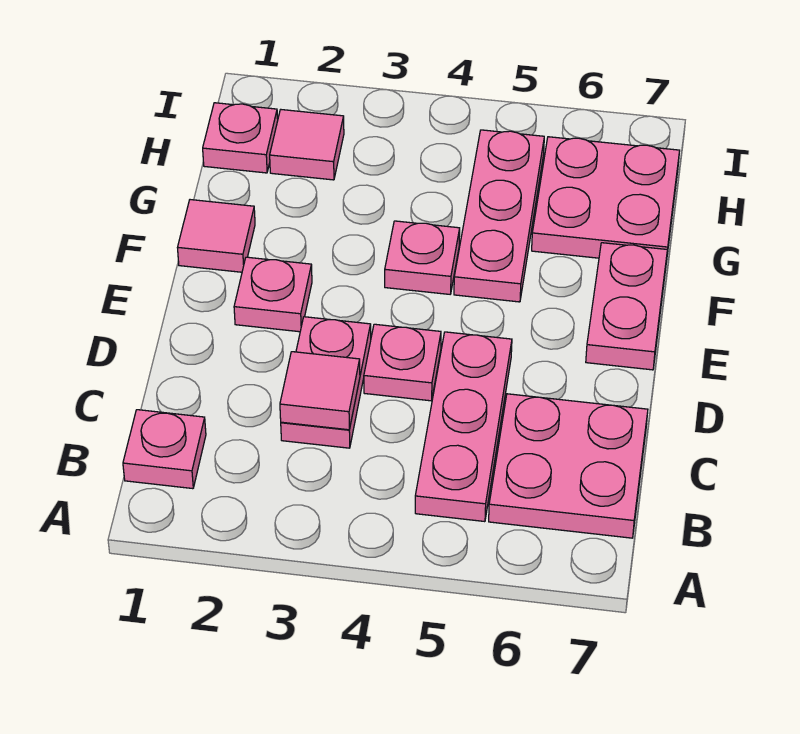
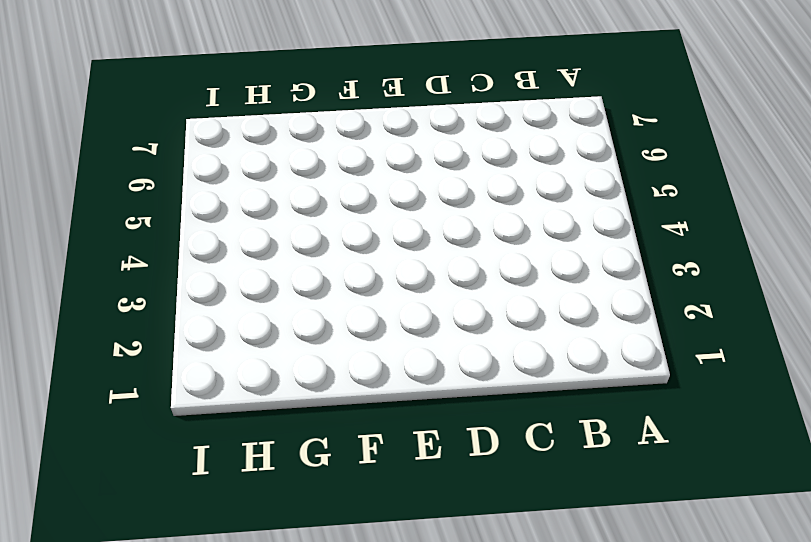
none -> pink 1x1 plate [123,410,206,489]
none -> pink 1x3 plate [415,332,512,522]
none -> pink 2x2 plate [489,394,648,538]

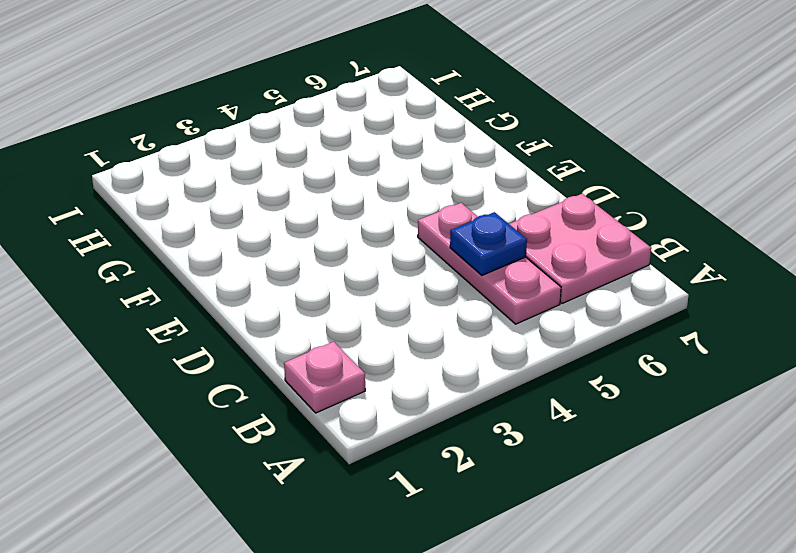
blue 1x1 plate [450,212,527,275] -> none
none -> pink 1x2 plate [281,317,371,448]
none -> pink 1x1 plate [364,324,441,401]
none -> pink 1x1 plate [234,257,312,332]

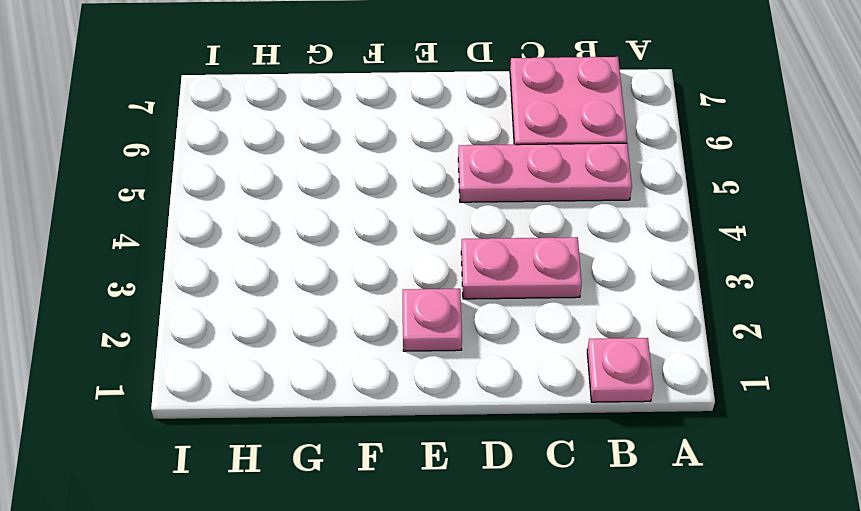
none -> pink 1x1 plate [364,324,441,401]
none -> pink 1x2 plate [586,243,667,370]
none -> pink 1x1 tile [177,200,255,272]

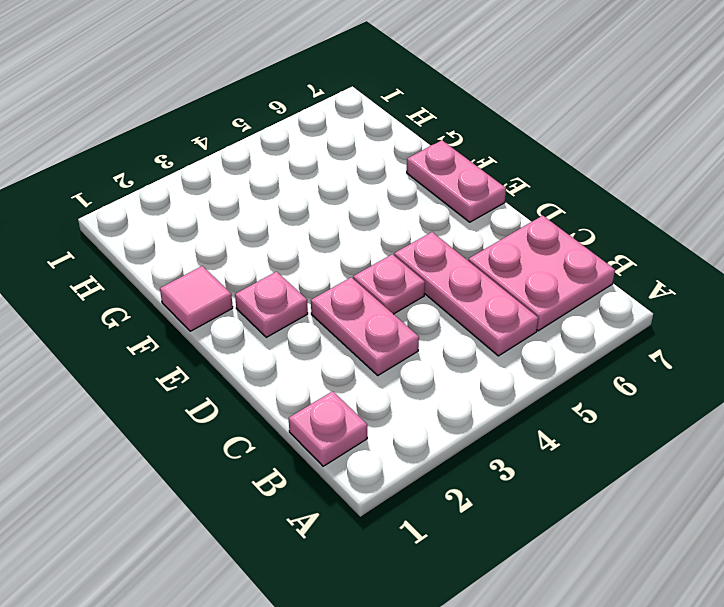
none -> pink 1x1 plate [385,221,460,294]
none -> pink 1x3 plate [454,130,544,302]
none -> pink 2x2 plate [532,137,680,262]

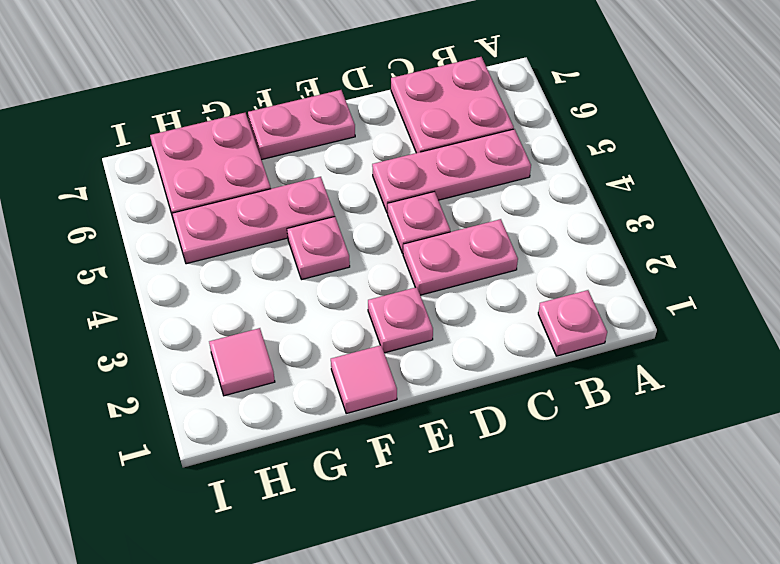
none -> pink 1x1 plate [203,103,278,173]
none -> pink 1x1 tile [280,352,360,430]

